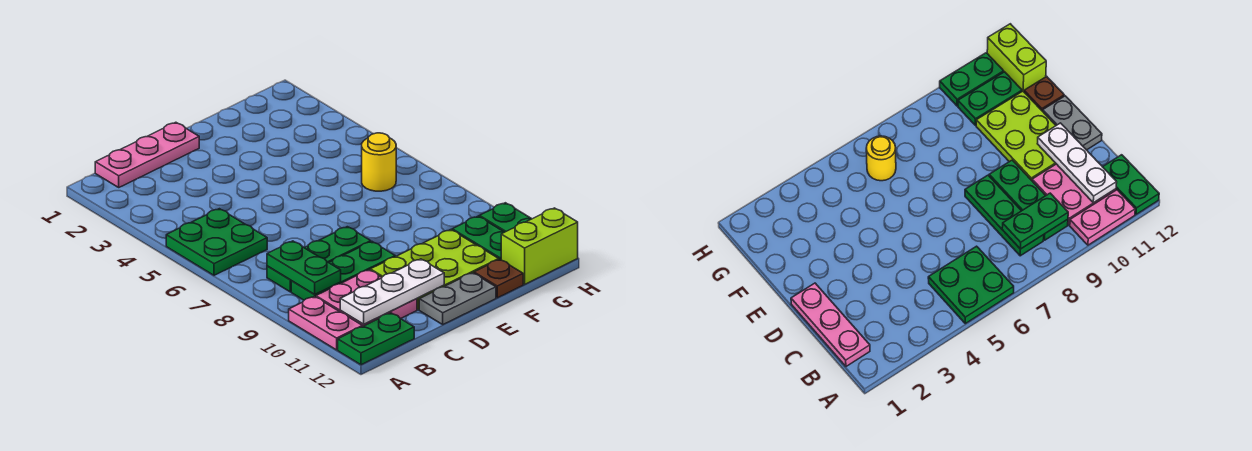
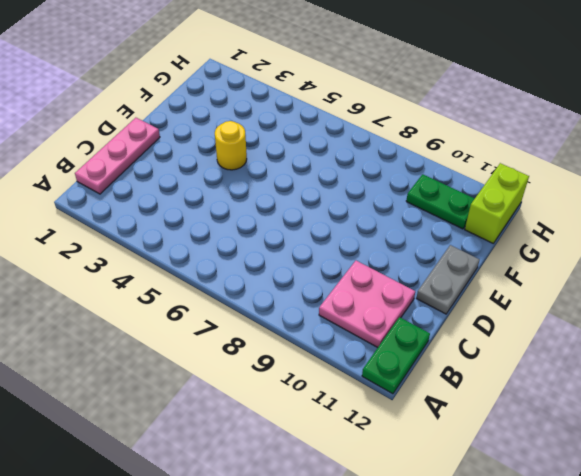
yellow 1x1 round brick [215,121,247,170] -> yellow 1x1 round brick moved to [362,133,396,191]
none -> green 2x2 plate [166,209,267,275]
none -> pink 1x2 plate [289,296,362,350]
none -> green 1x3 plate [267,227,371,292]

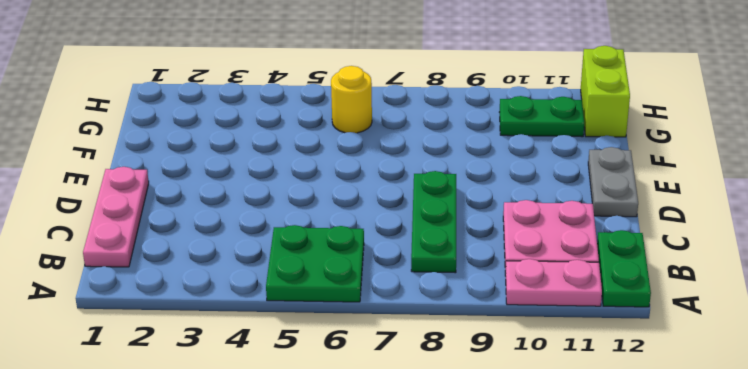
none -> green 1x3 plate [291,242,395,300]
none -> lime 2x3 plate [370,230,499,310]
none -> brown 1x1 plate [474,259,523,298]

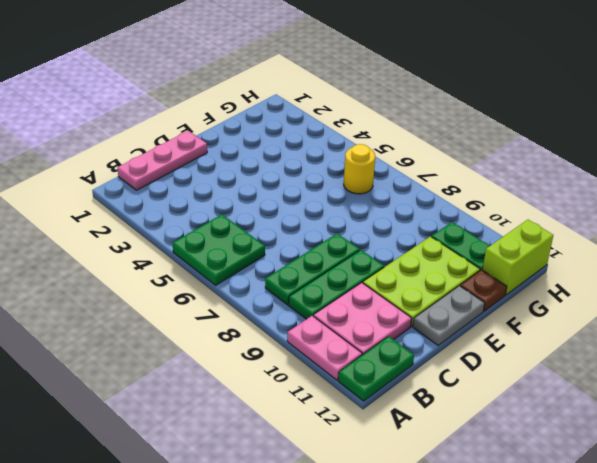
none -> green 1x2 plate [479,203,531,232]
none -> green 1x2 plate [267,241,341,294]
none -> white 1x3 plate [340,259,444,324]

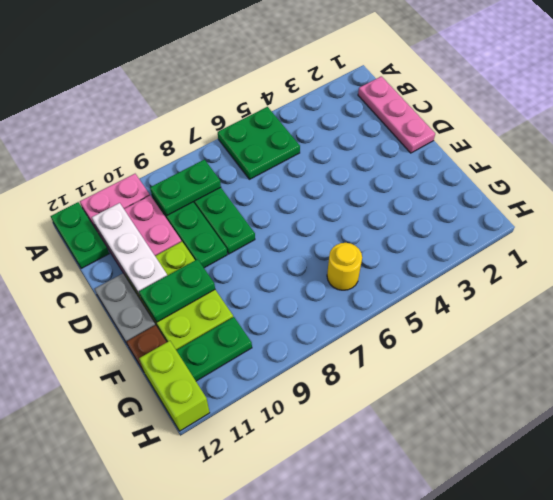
green 1x2 plate [139,259,215,322] -> green 1x2 plate moved to [479,203,531,232]

